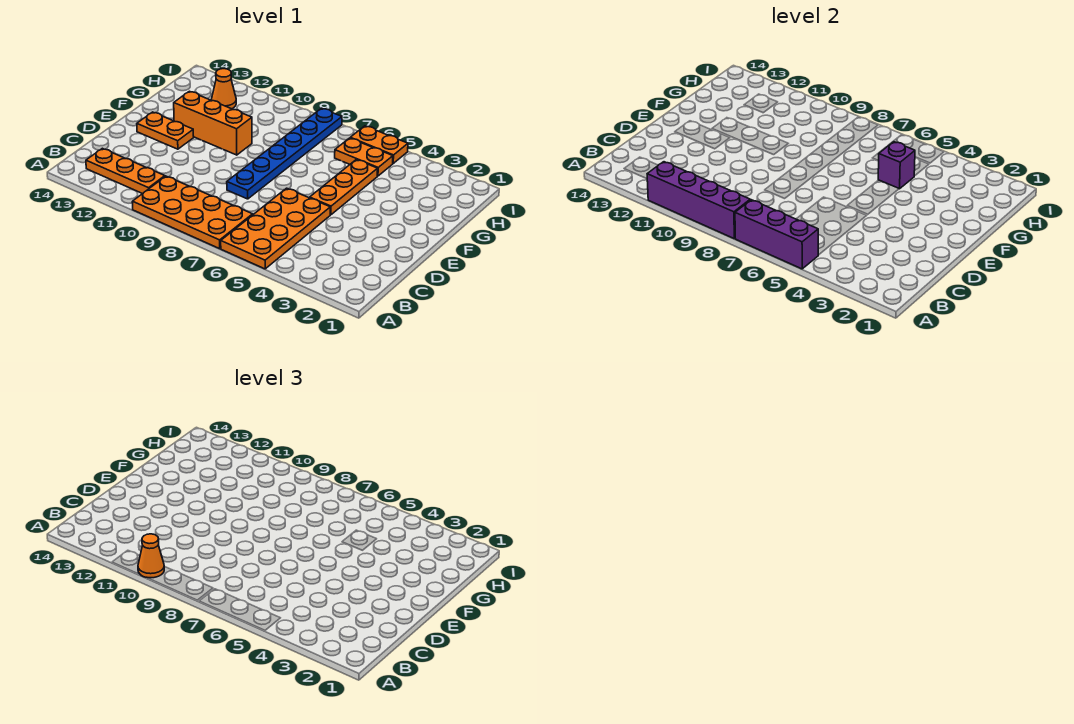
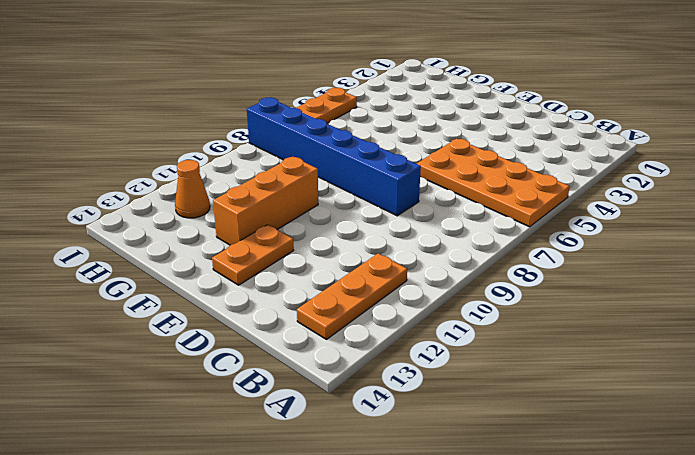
blue 1x6 brick [247,97,421,216] -> blue 1x6 plate [227,108,342,199]
none -> orange 2x4 plate [132,176,253,249]
none -> orange 1x3 plate [310,159,378,215]
none -> orange 1x2 plate [335,138,393,176]

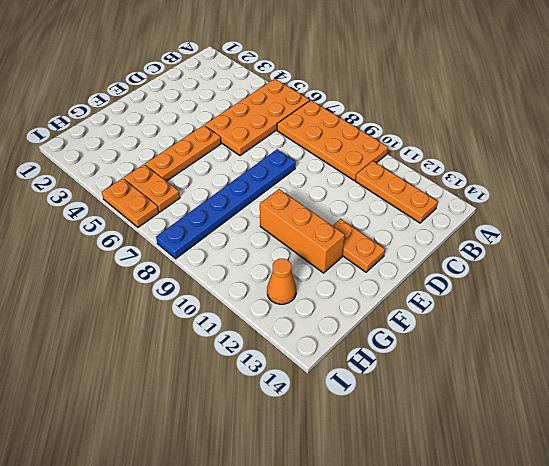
none -> purple 1x3 brick [735,200,818,269]
none -> purple 1x4 brick [647,162,750,239]
none -> purple 1x1 brick [878,142,915,189]

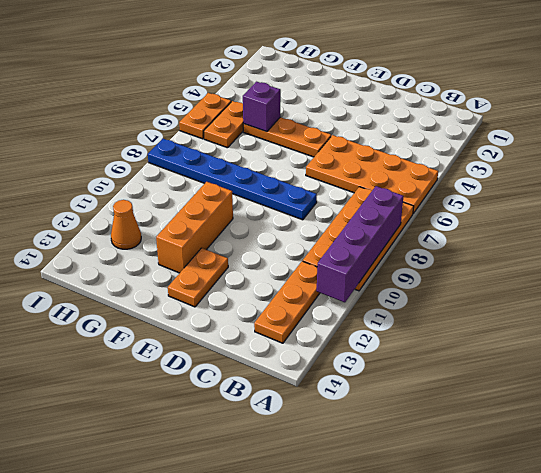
none -> purple 1x3 brick [735,200,818,269]
none -> orange 1x1 cone [138,534,164,578]

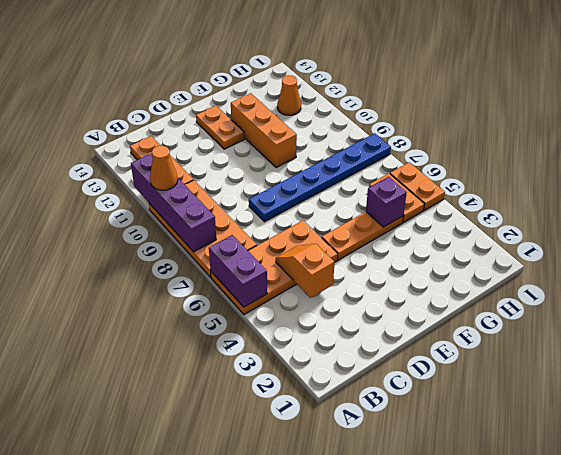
purple 1x2 brick [209,235,267,307] -> purple 1x3 brick [735,200,818,269]
orange 1x2 slope [276,244,335,298] -> none

